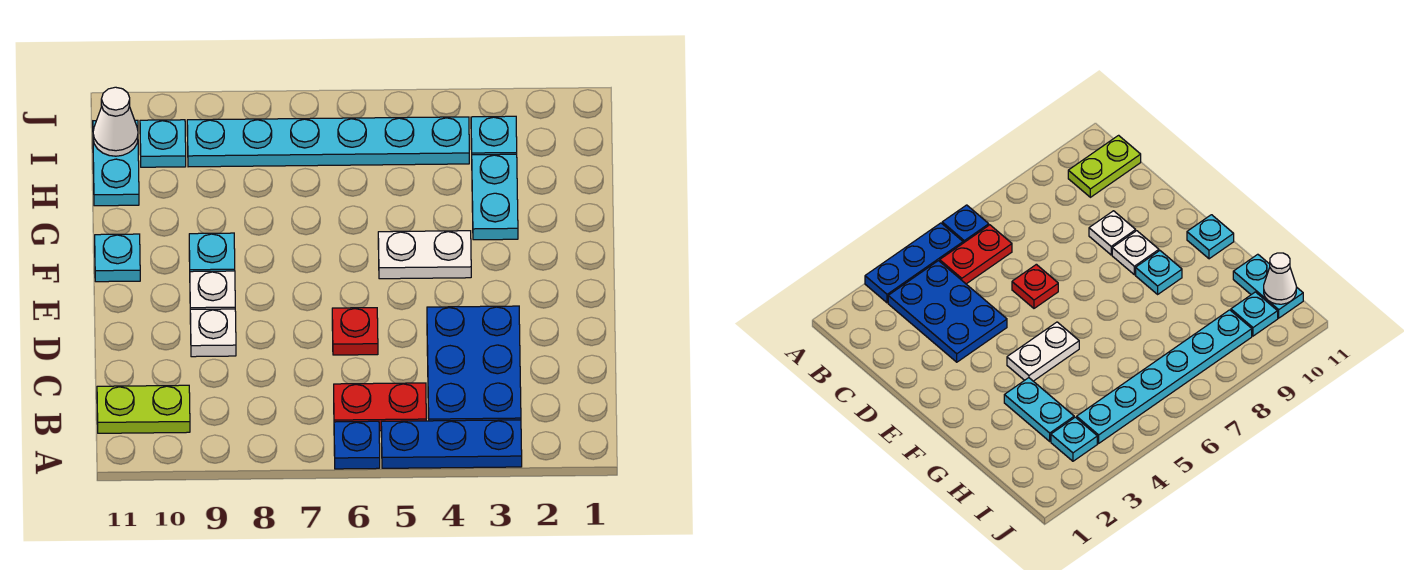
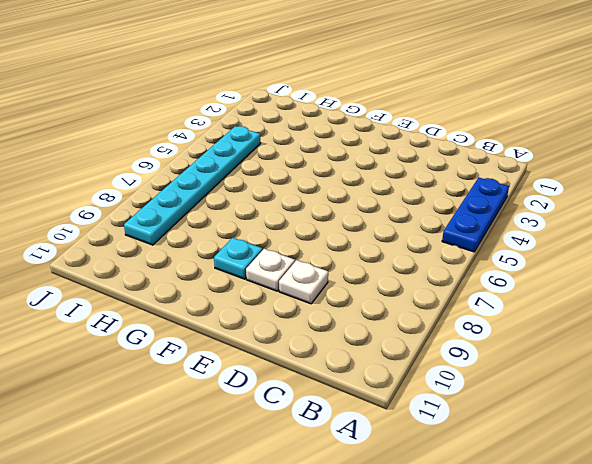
none -> blue 1x1 plate [334,421,380,469]
none -> blue 2x3 plate [427,306,521,421]
none -> red 1x2 plate [334,383,426,431]

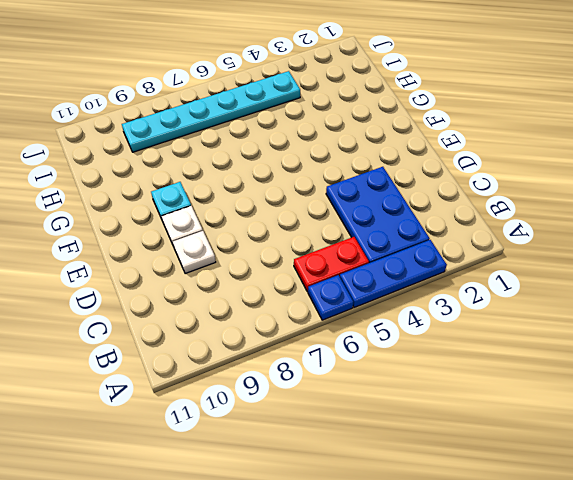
none -> lime 1x2 plate [97,385,190,433]
none -> red 1x1 plate [332,308,378,355]
none -> white 1x2 plate [378,231,471,279]

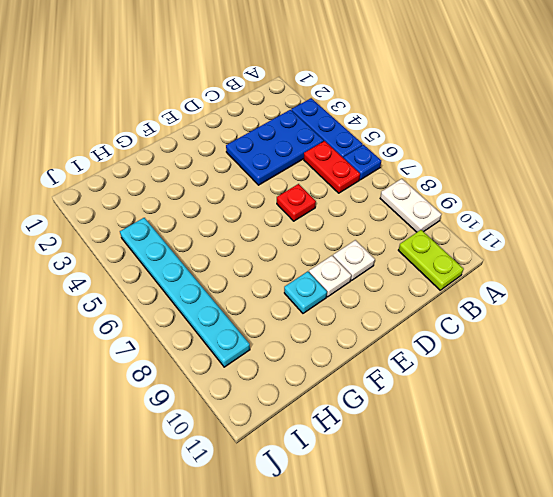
white 1x2 plate [380,179,442,232] -> white 1x2 plate moved to [378,231,471,279]
none -> cyan 1x1 plate [95,234,140,282]
none -> cyan 1x2 plate [472,154,518,240]
none -> cyan 1x2 plate [93,120,139,206]

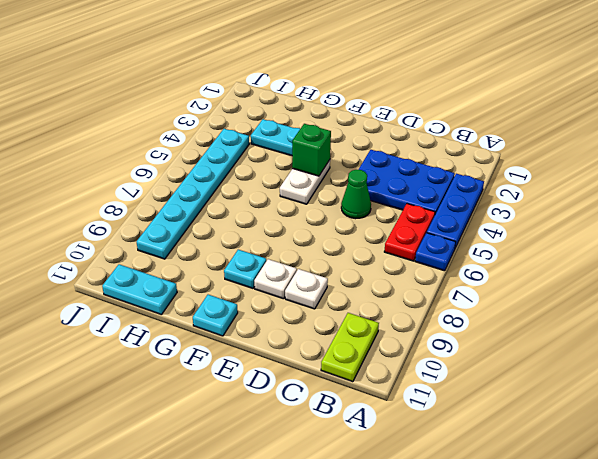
green 1x1 cone [341,170,371,219] -> none
green 1x1 brick [292,124,331,176] -> none
none -> red 1x1 plate [332,308,378,355]
none -> cyan 1x1 plate [471,116,517,155]
none -> cyan 1x1 plate [140,120,186,167]

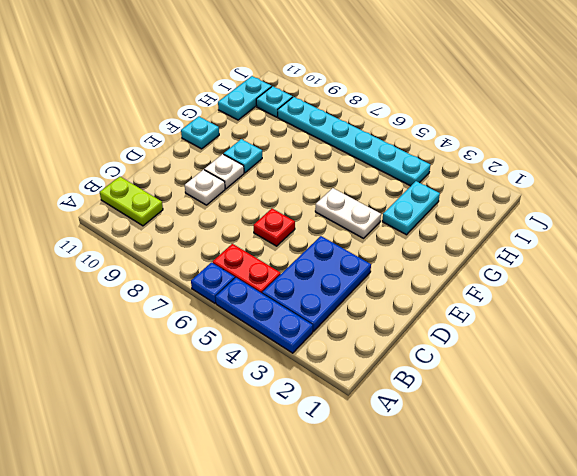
none -> cyan 1x1 plate [471,116,517,155]
none -> white 1x1 cone [93,87,138,156]

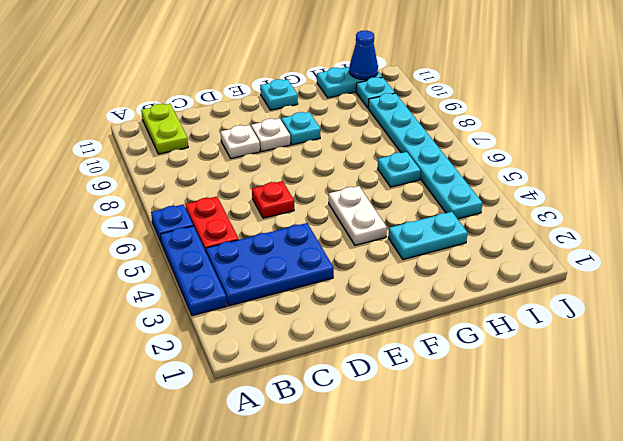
cyan 1x1 plate [378,152,421,187] -> cyan 1x1 plate moved to [471,116,517,155]
blue 1x1 cone [349,30,378,80] -> white 1x1 cone [93,87,138,156]

